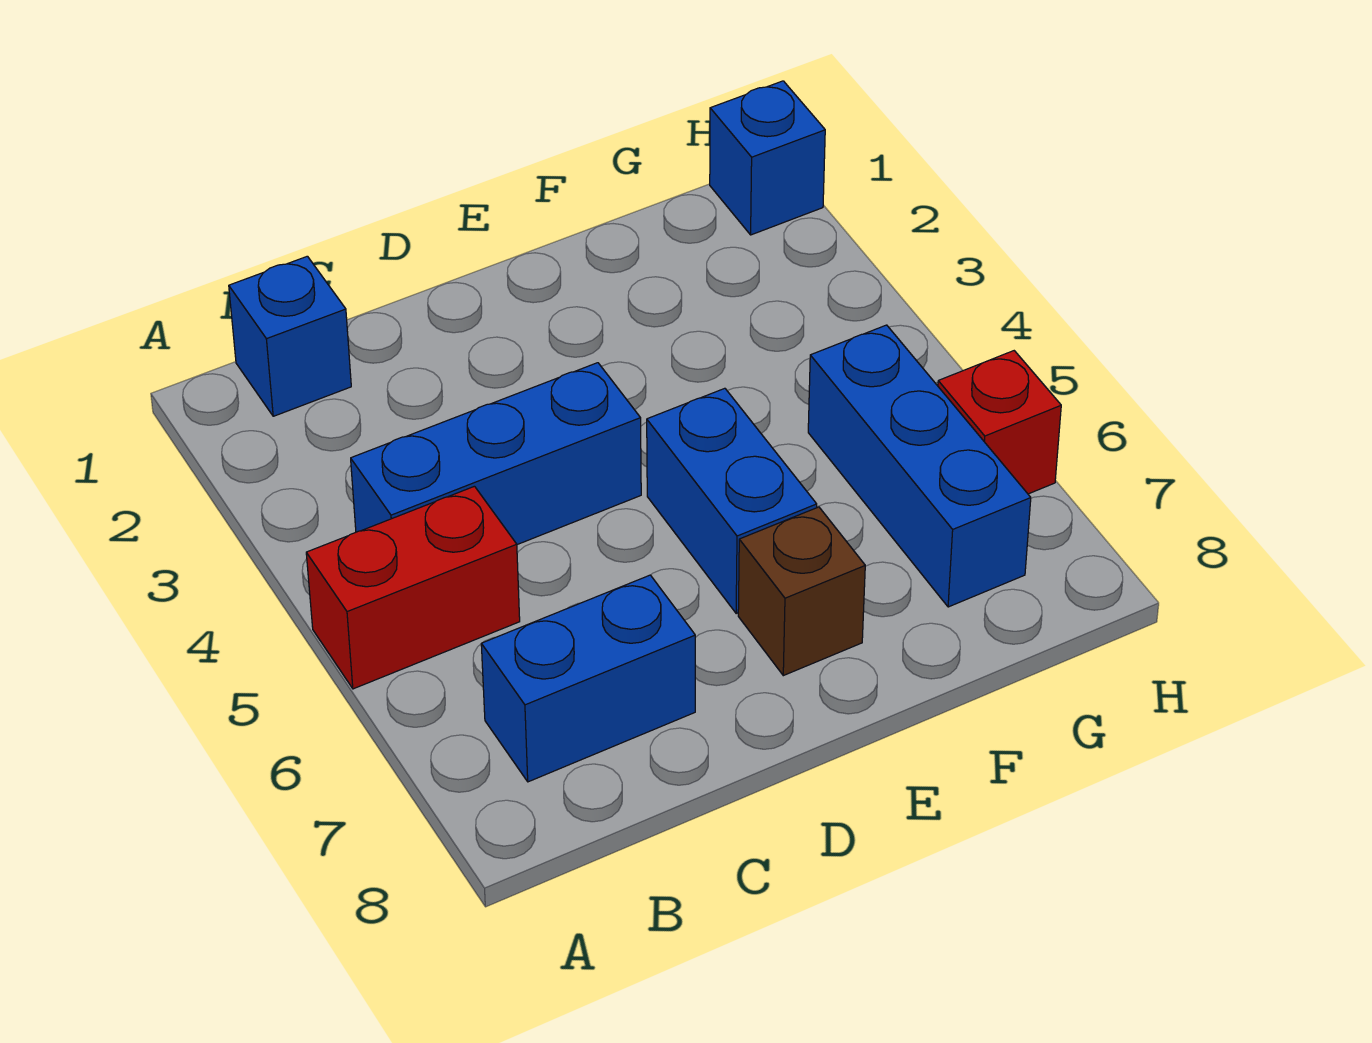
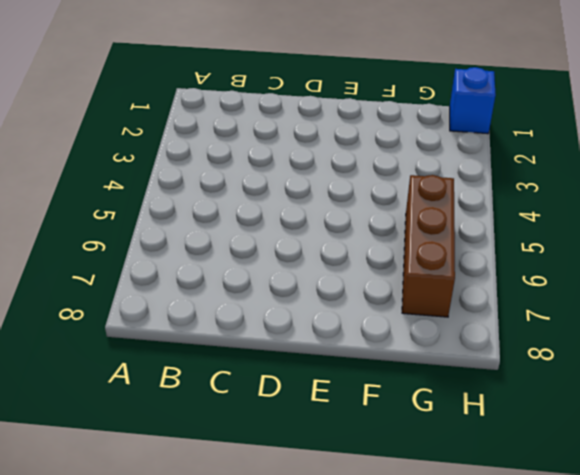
brown 1x3 brick [402,175,455,317] -> blue 1x3 brick [808,325,1031,607]
none -> red 1x2 brick [306,486,520,689]
none -> blue 1x1 brick [229,256,351,416]

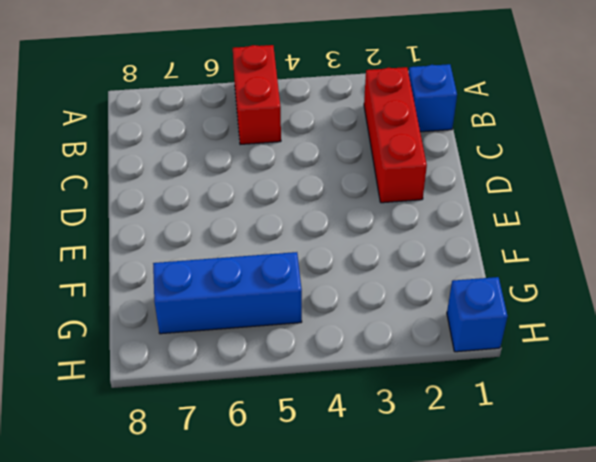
red 1x3 brick [364,67,427,203] -> none
none -> blue 1x3 brick [351,363,641,545]
none -> blue 1x2 brick [481,575,695,782]

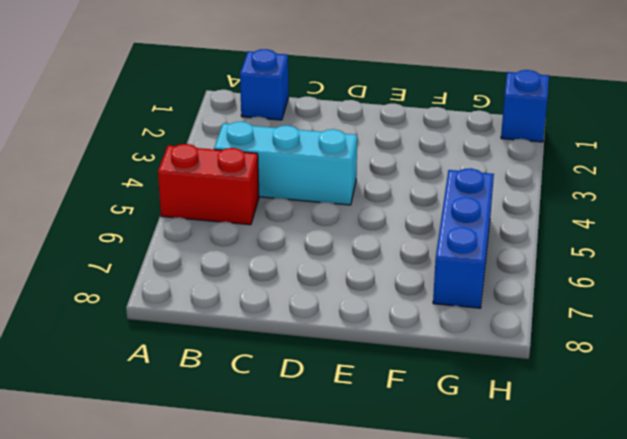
cyan 1x3 brick [214,122,357,205] -> blue 1x3 brick [351,363,641,545]
none -> blue 1x2 brick [481,575,695,782]
none -> blue 1x2 brick [647,388,817,613]

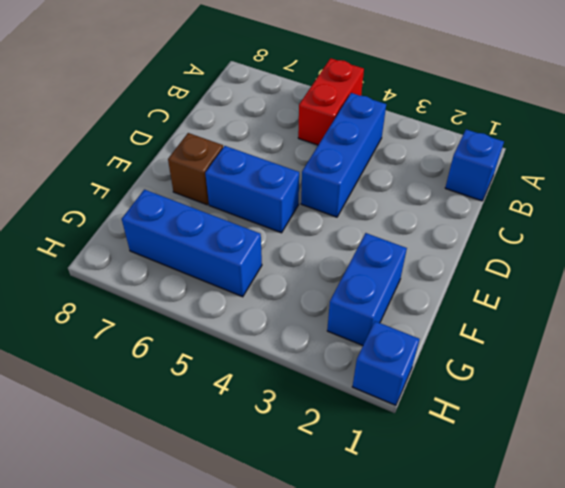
blue 1x2 brick [327,233,407,345] -> blue 1x2 brick moved to [481,575,695,782]
none -> red 1x1 brick [938,351,1061,494]

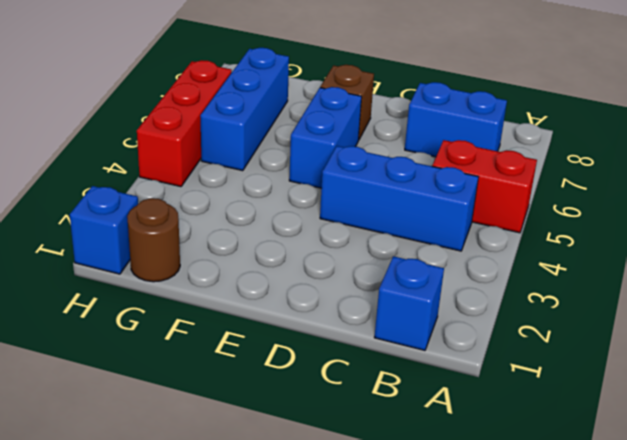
brown 1x1 round brick [127,198,180,282] -> none
red 1x3 brick [137,60,232,187] -> red 1x1 brick [938,351,1061,494]

